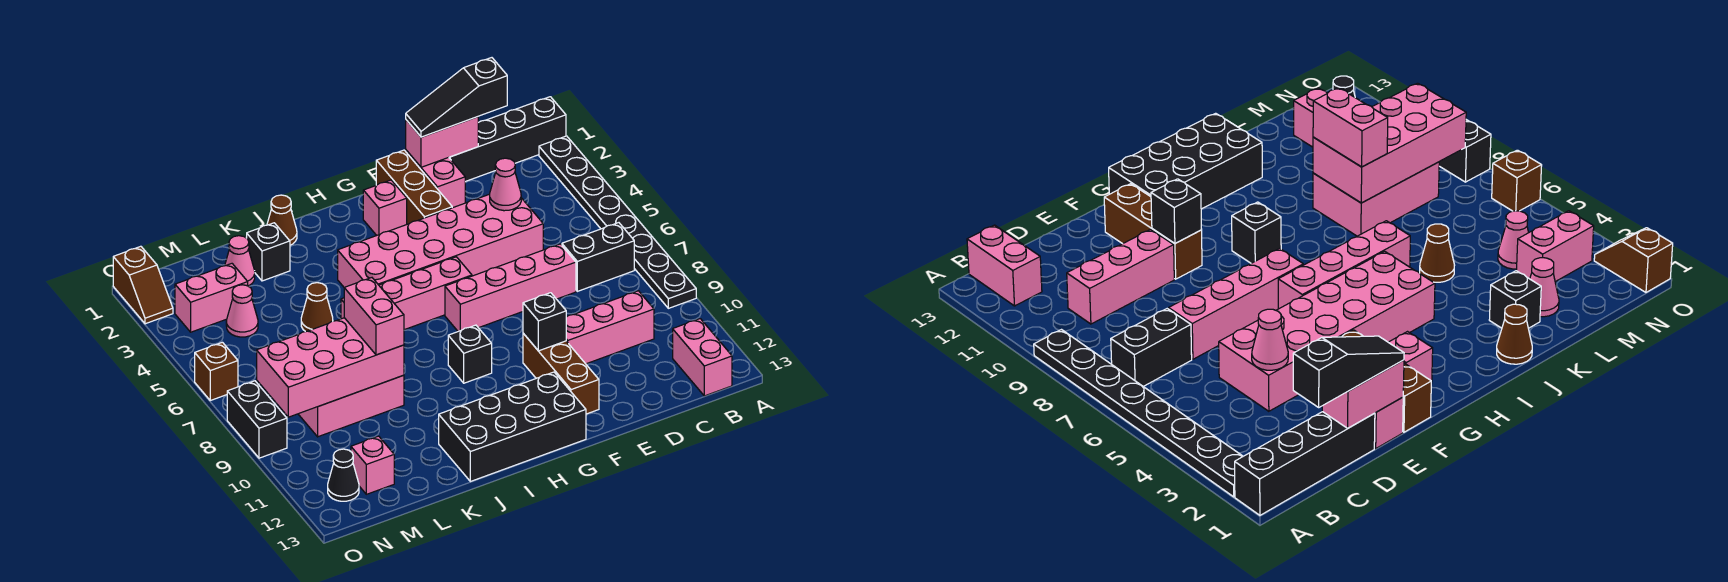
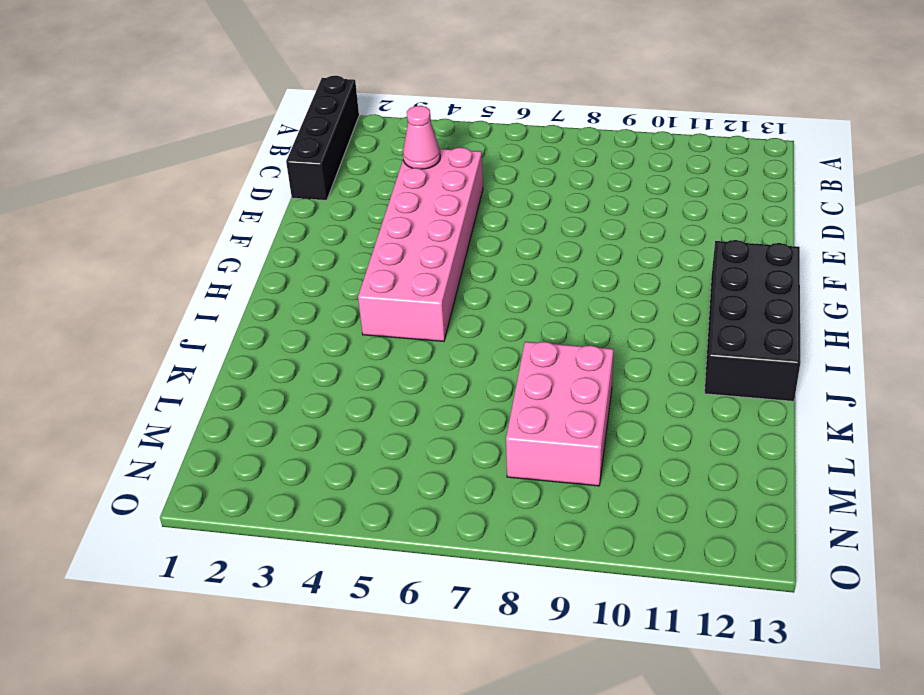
none -> black 1x8 plate [539,136,696,308]
none -> black 1x2 brick [562,223,634,291]
none -> pink 1x2 brick [673,319,732,396]
none -> pink 1x3 brick [566,291,654,364]

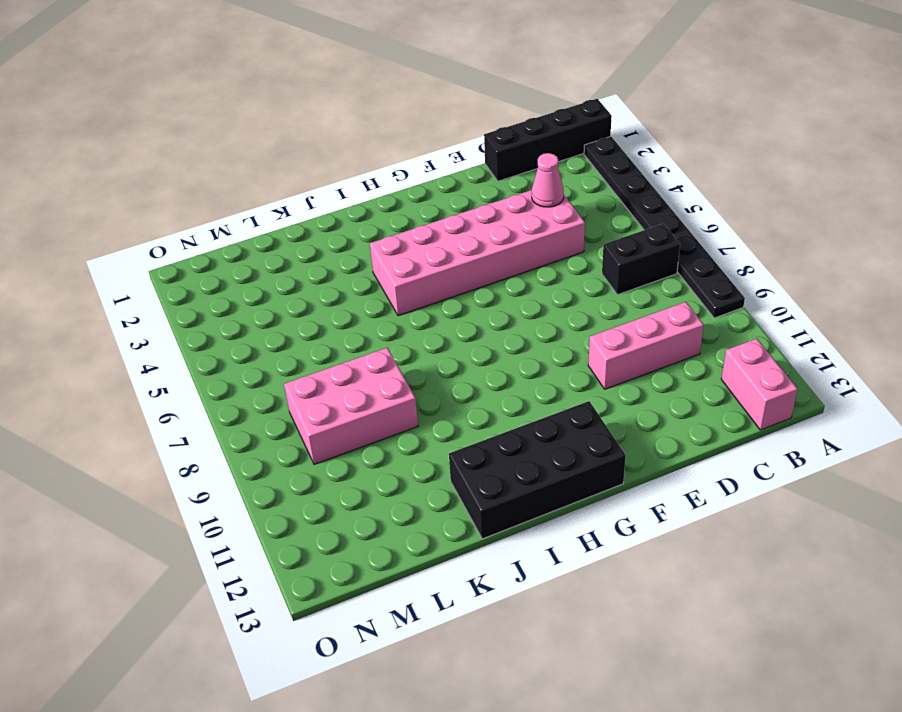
none -> pink 1x4 brick [445,244,576,331]
none -> pink 1x2 brick [406,150,465,208]
none -> brown 1x3 brick [376,150,452,224]
none -> brown 1x3 brick [523,333,599,414]

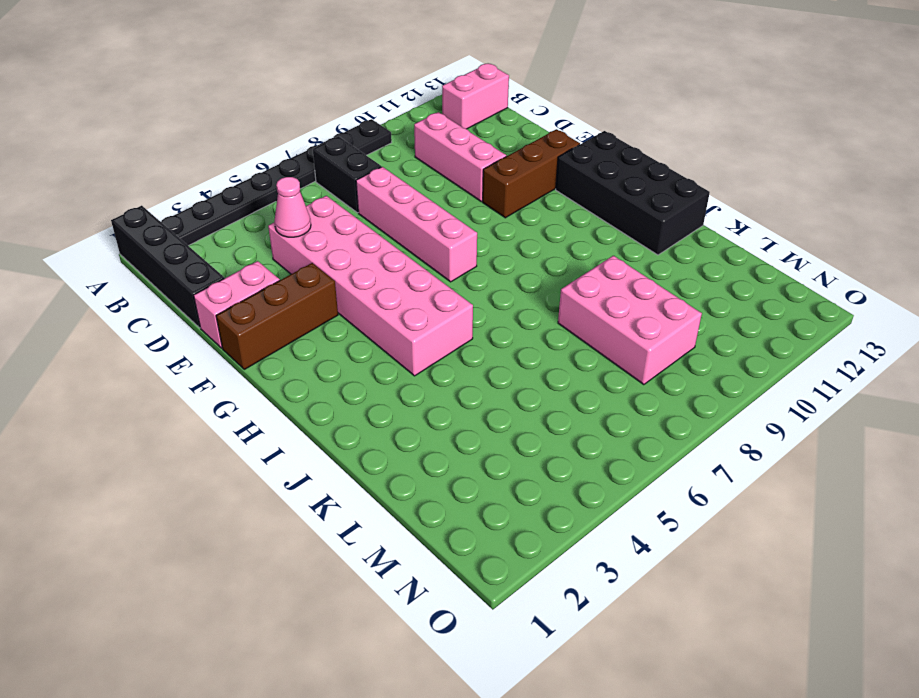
none -> pink 1x1 brick [363,180,407,235]
none -> pink 1x4 brick [341,257,472,330]
none -> black 1x1 brick [448,325,492,383]
none -> brown 1x1 cone [267,195,297,245]

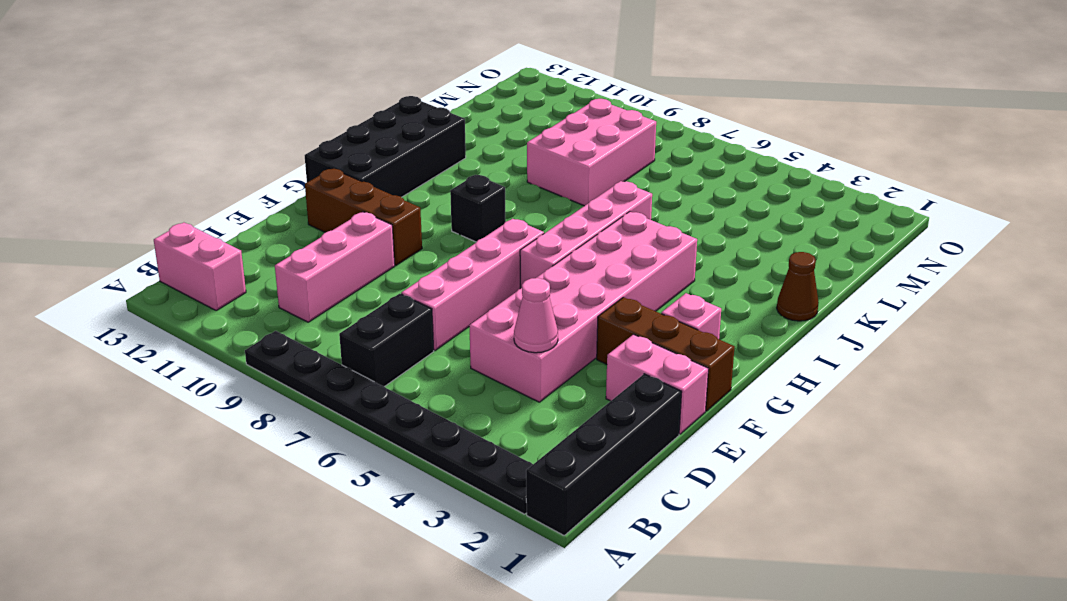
none -> black 1x1 brick [247,223,290,281]
none -> brown 1x1 cone [301,283,333,332]
none -> pink 1x1 cone [225,236,255,286]
none -> pink 1x2 brick [175,264,248,332]

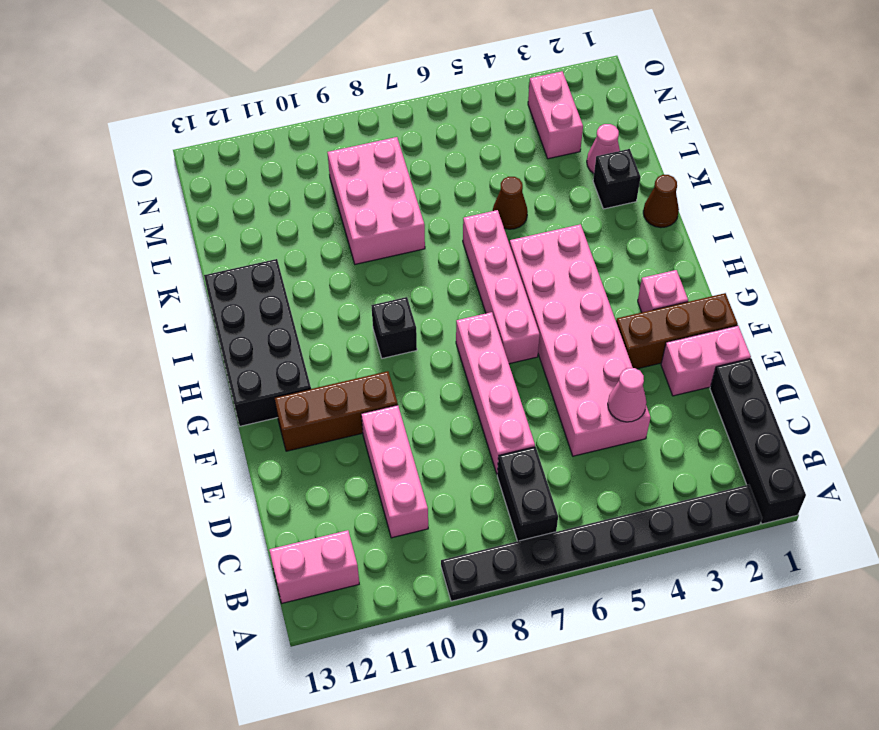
none -> pink 1x1 cone [226,285,258,337]
none -> pink 1x1 brick [351,436,394,494]
none -> black 1x1 cone [328,449,359,501]
none -> brown 1x2 slope [113,246,173,324]

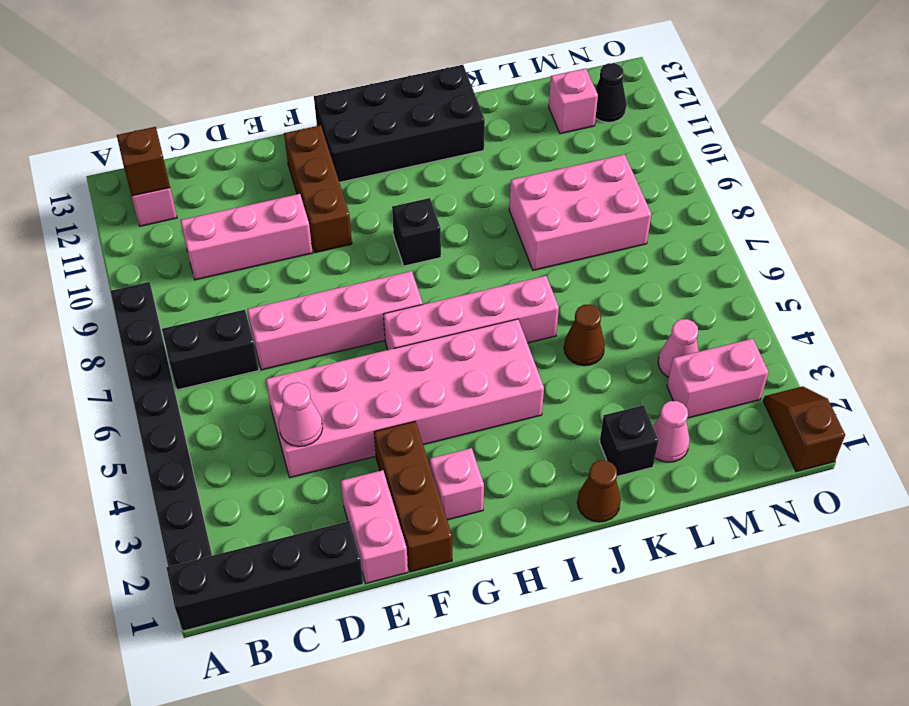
brown 1x1 brick [117,127,170,196] -> brown 1x1 brick moved to [195,342,238,400]
none -> black 1x2 brick [227,381,287,458]
none -> pink 1x2 brick [406,117,478,167]
none -> black 1x1 brick [523,293,566,351]
none -> pink 2x4 brick [257,318,404,417]

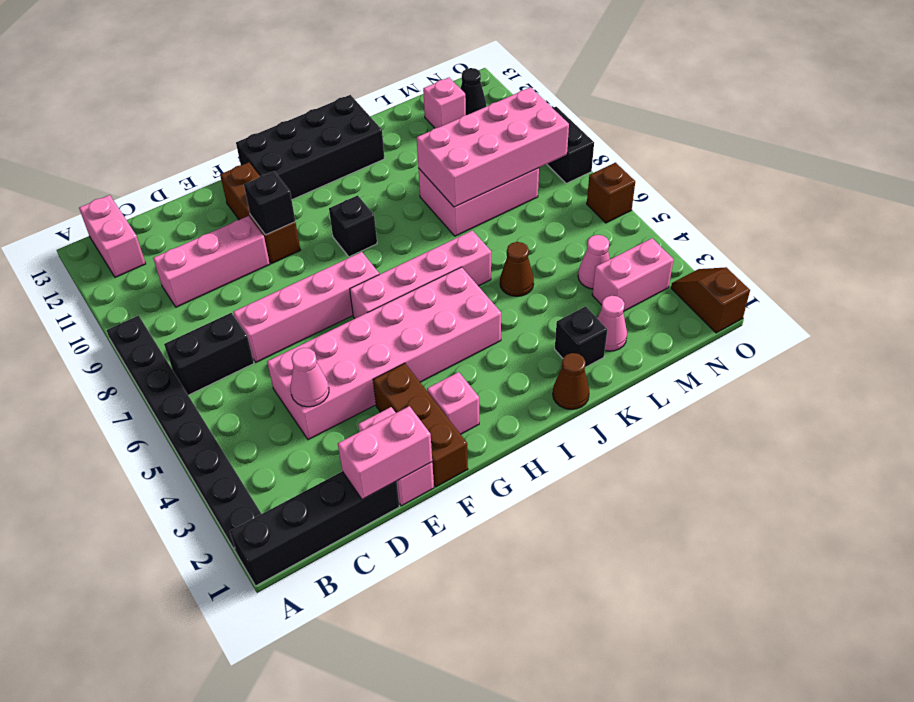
none -> black 1x3 slope [406,58,507,137]
none -> pink 1x2 brick [344,278,404,355]

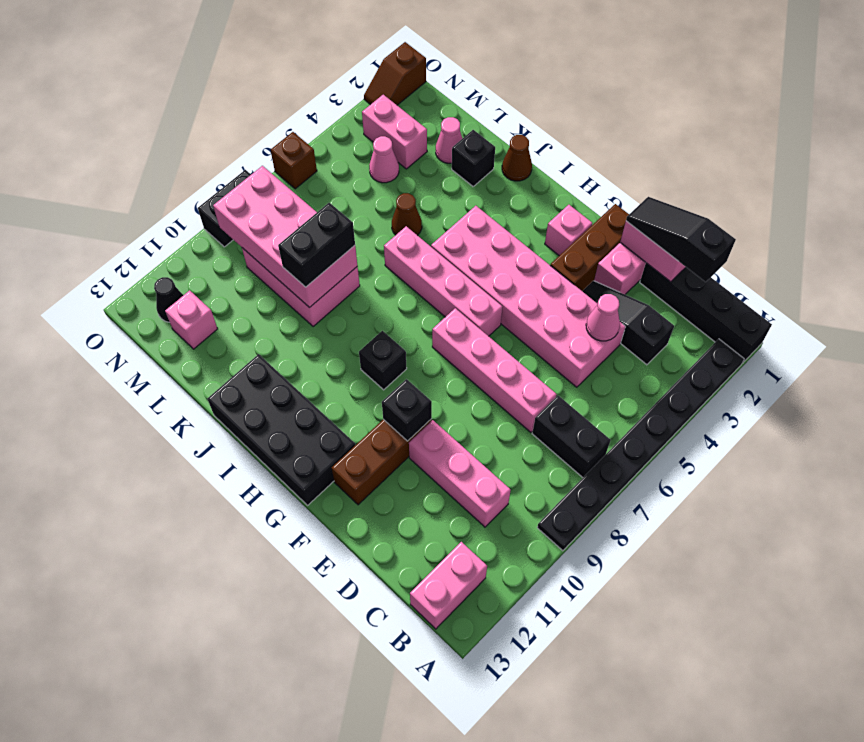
black 1x3 slope [583,281,674,365] -> none
black 1x2 brick [278,203,355,287] -> pink 1x2 brick [344,278,404,355]

